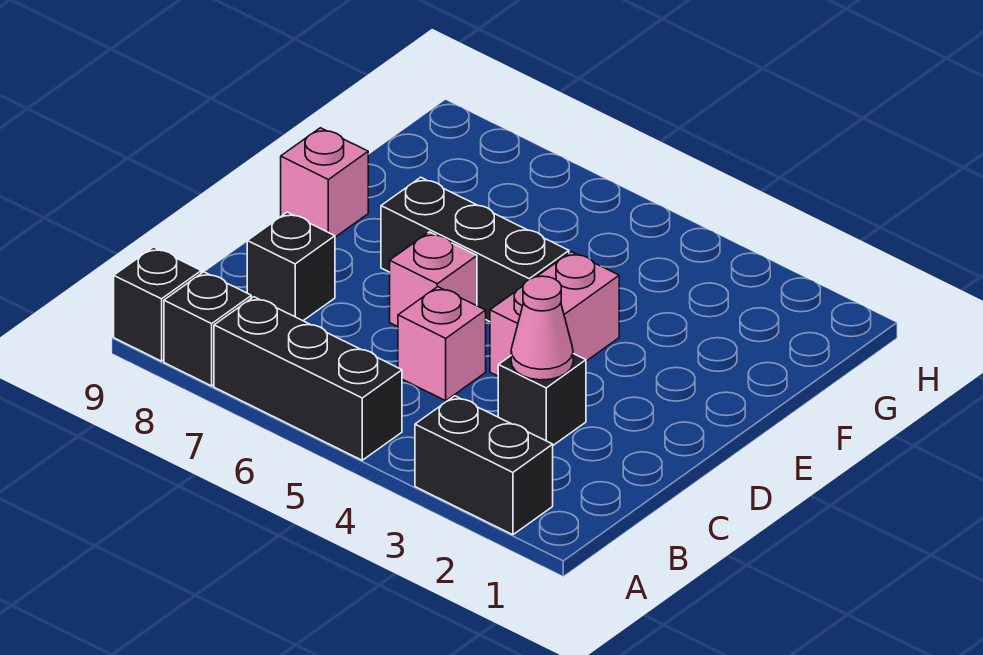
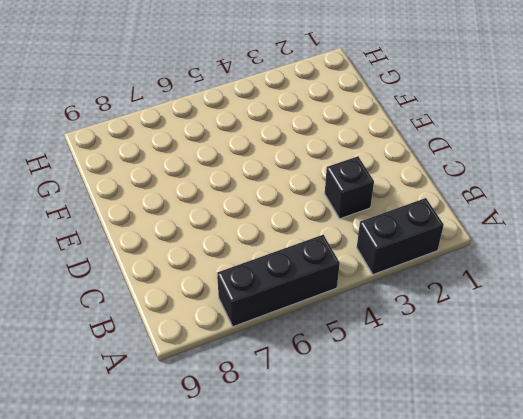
none -> black 1x1 brick [164,272,251,386]
none -> black 1x1 brick [114,247,201,361]
none -> pink 1x1 brick [398,287,486,401]

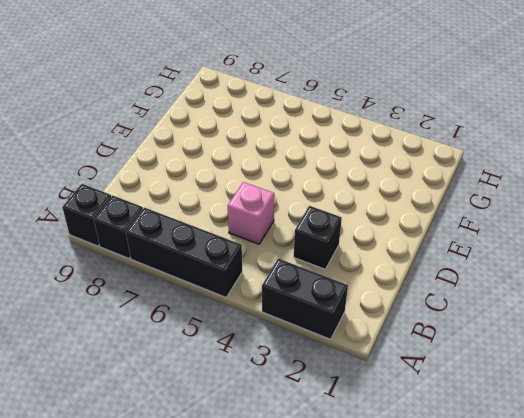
none -> black 1x1 brick [247,212,335,321]
none -> pink 1x2 brick [490,252,619,376]
none -> pink 1x1 brick [390,232,477,327]

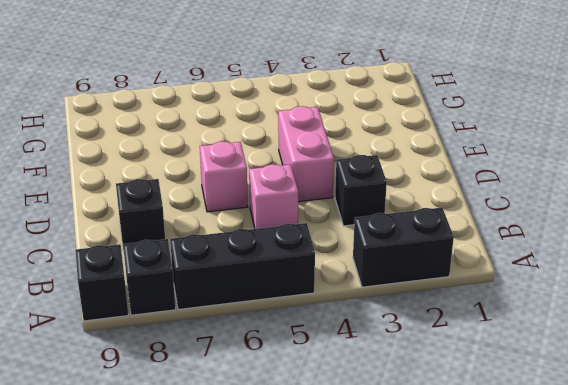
none -> black 1x3 brick [381,177,569,322]
none -> pink 1x1 brick [281,128,368,237]
none -> pink 1x1 cone [511,276,573,380]

